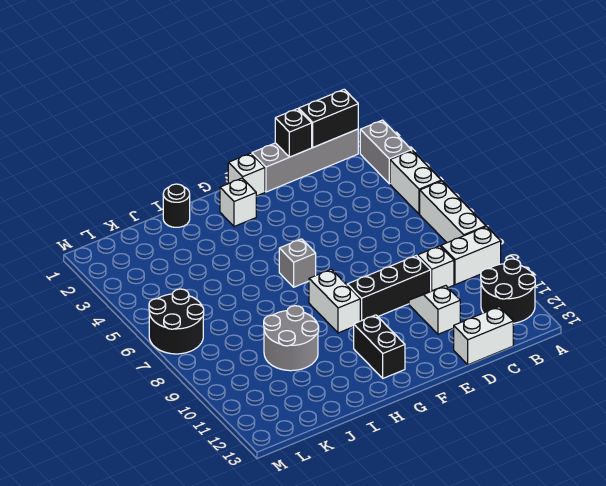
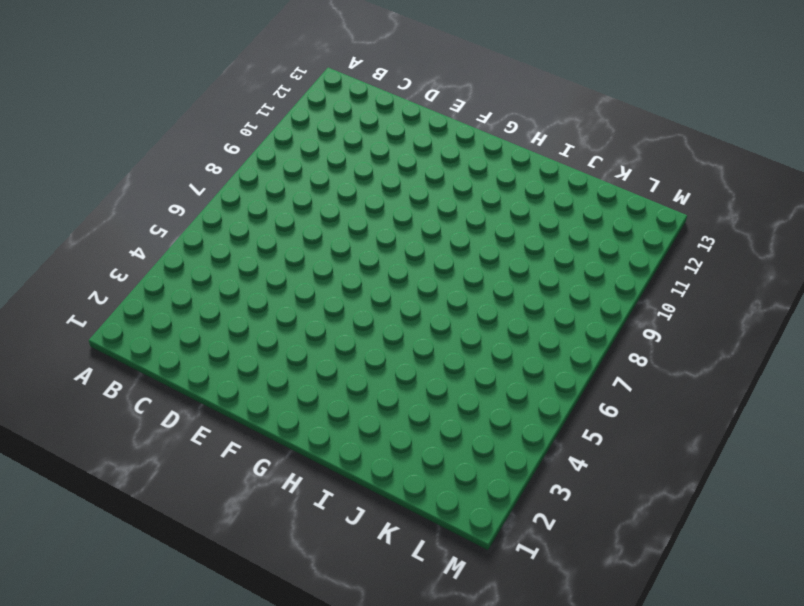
none -> grey 1x2 brick [360,120,412,184]
none -> white 1x2 brick [390,151,441,214]
none -> white 1x3 brick [420,181,486,243]

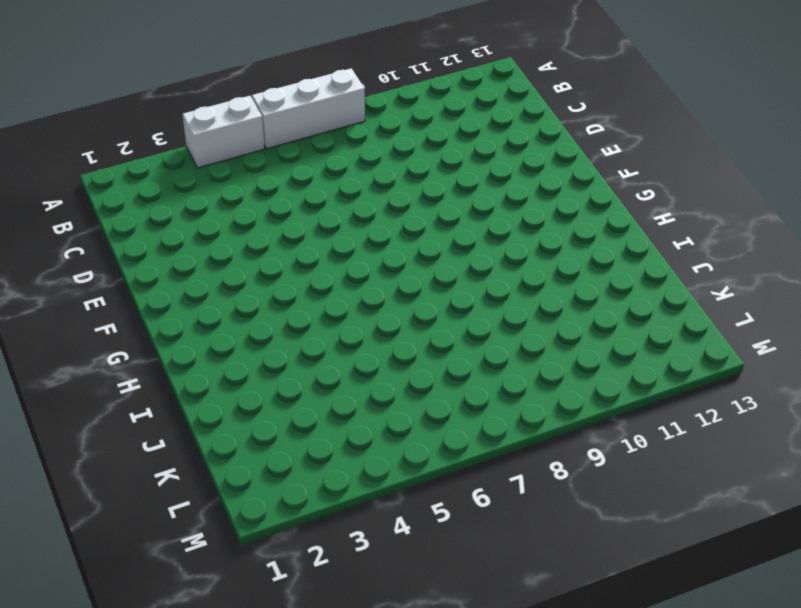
none -> grey 1x2 brick [360,120,412,184]
none -> white 1x2 brick [441,227,501,285]
none -> black 2x2 round brick [481,259,535,323]

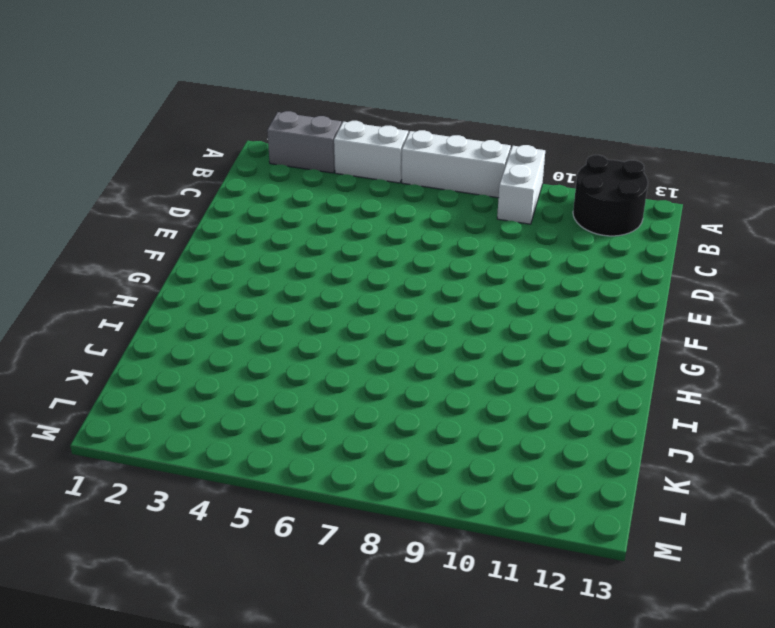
none -> grey 1x4 brick [252,129,358,192]
none -> white 1x1 brick [418,246,454,291]
none -> white 1x2 brick [454,307,513,365]

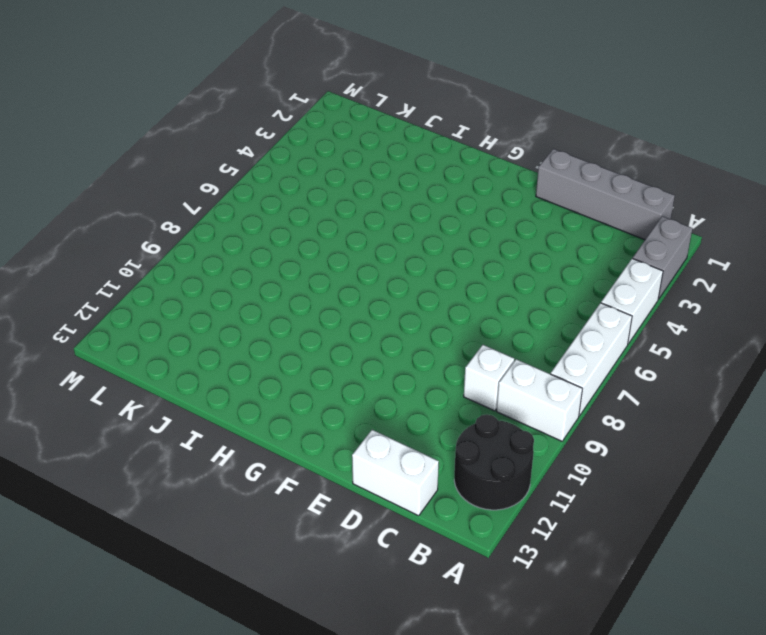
none -> black 1x3 brick [347,256,431,321]
none -> white 1x2 slope [409,286,460,334]
none -> white 1x1 brick [228,153,265,196]

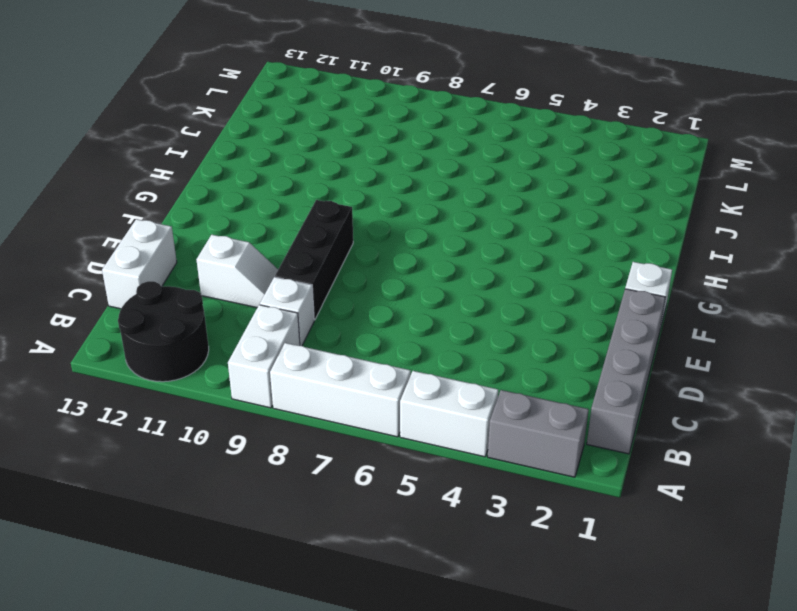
none -> white 1x1 brick [220,178,256,227]
none -> grey 1x1 brick [279,239,316,287]
none -> white 1x2 brick [309,269,360,333]

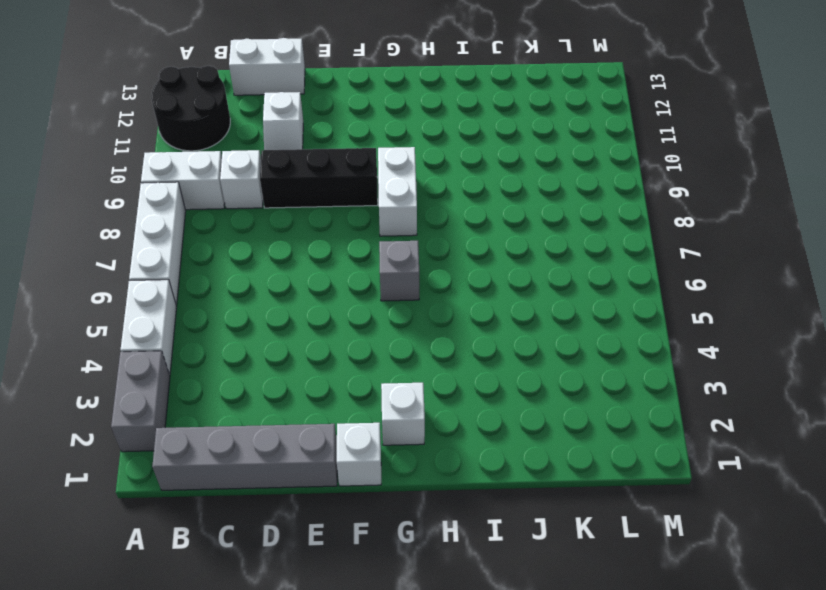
none -> black 1x2 brick [354,315,405,378]
none -> black 1x1 round brick [163,184,190,227]
none -> grey 2x2 round brick [264,306,319,371]

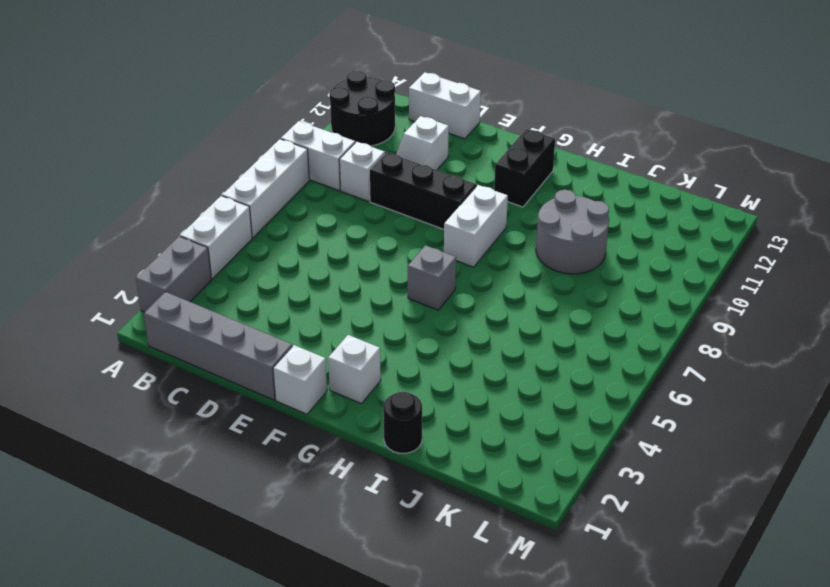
none -> black 2x2 round brick [149,289,204,354]
none -> black 1x2 brick [299,89,358,147]
none -> black 1x1 brick [275,109,312,157]

